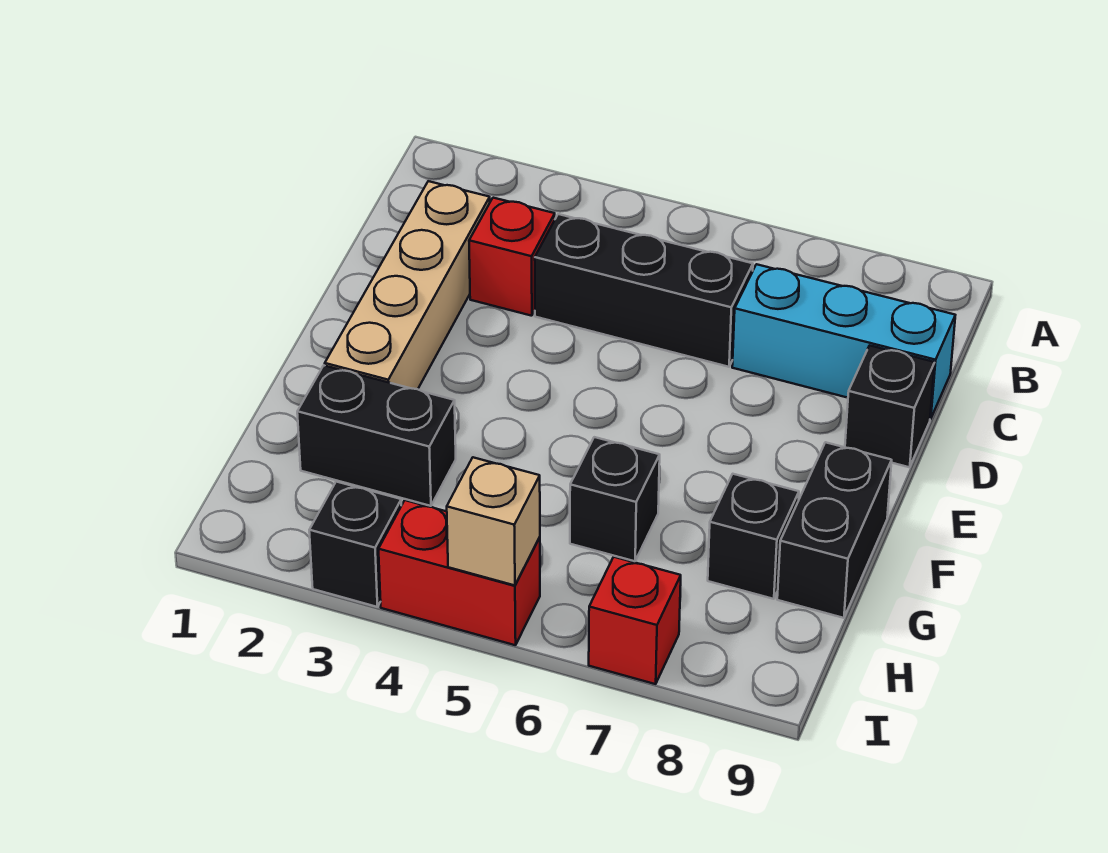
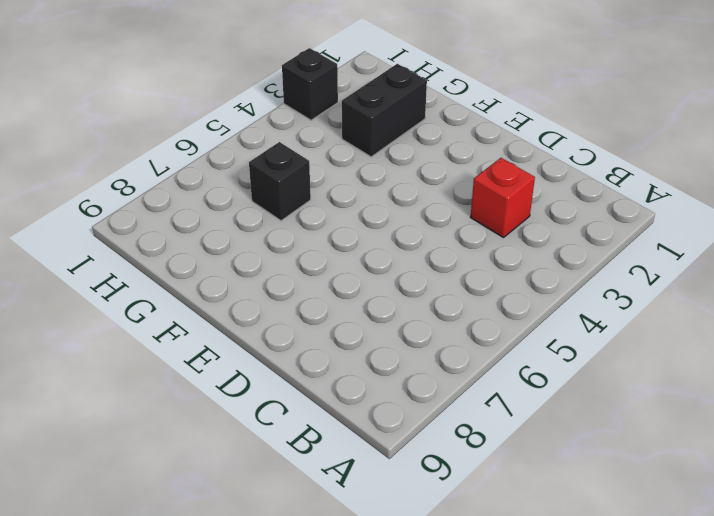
none -> tan 1x4 brick [325,181,490,389]
none -> black 1x3 brick [535,214,753,367]
none -> cyan 1x3 brick [732,264,955,419]

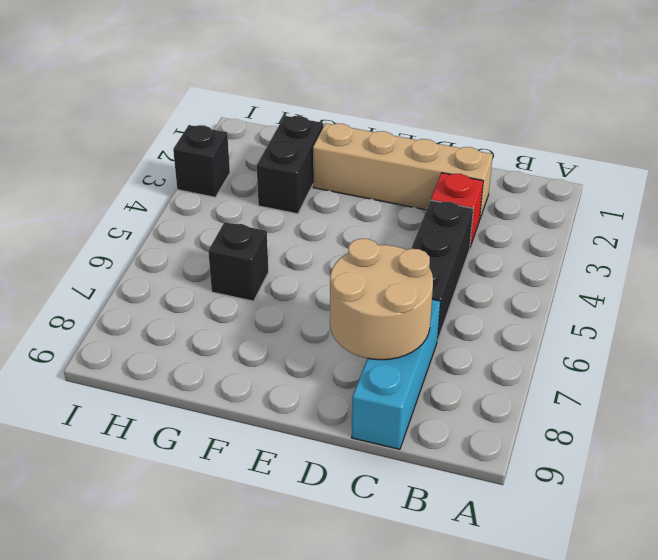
tan 2x2 round brick [330,239,433,360] -> none
none -> black 1x1 brick [845,345,935,467]
none -> black 1x2 brick [777,442,892,618]
none -> black 1x1 brick [708,474,799,599]

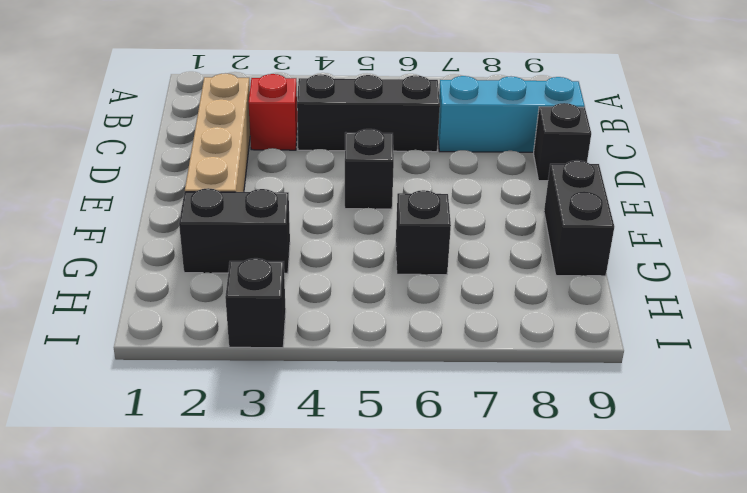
black 1x1 brick [345,129,394,209] -> black 1x1 brick moved to [708,474,799,599]
none -> red 1x2 brick [379,500,540,645]
none -> red 1x1 brick [589,557,681,684]
none -> tan 1x1 brick [447,457,540,585]

